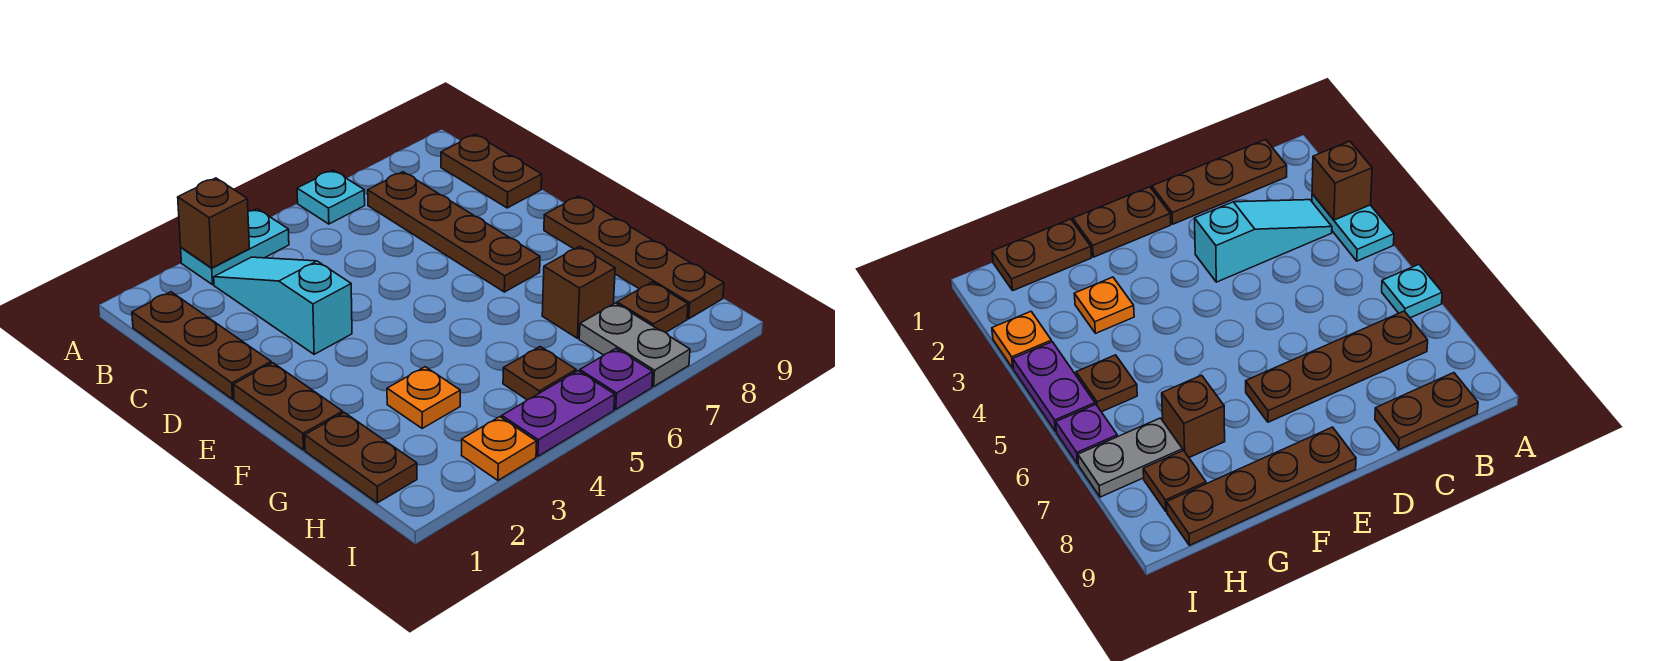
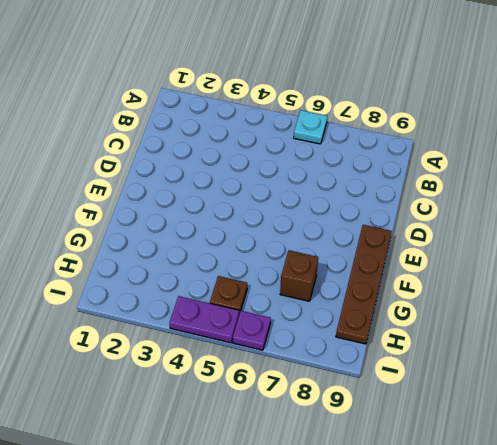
none -> cyan 1x2 plate [181,209,289,285]
none -> brown 1x3 plate [132,292,271,399]
none -> cyan 1x3 slope [214,257,352,354]

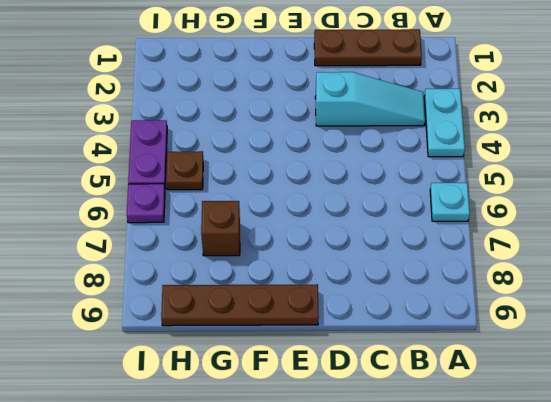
none -> brown 1x4 plate [368,172,540,292]
none -> brown 1x2 plate [441,135,542,208]
none -> brown 1x2 plate [234,363,343,450]

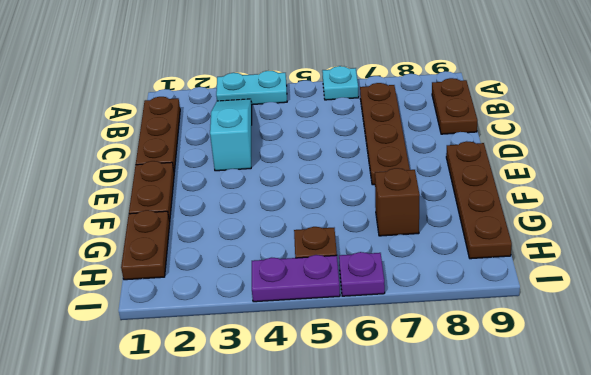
none -> orange 1x1 plate [387,367,460,428]
none -> grey 1x2 plate [579,303,690,387]
none -> brown 1x1 plate [617,282,688,333]

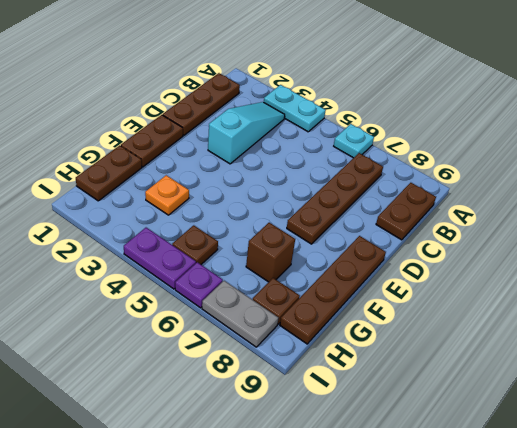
grey 1x2 plate [202,281,278,347] -> grey 1x2 plate turned to [579,303,690,387]
none -> orange 1x1 plate [462,417,537,480]
none -> brown 1x1 brick [178,178,249,268]

